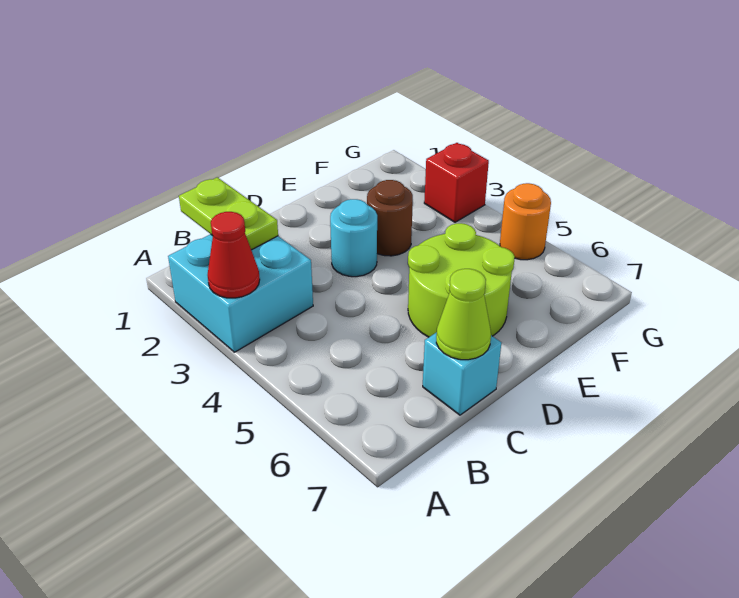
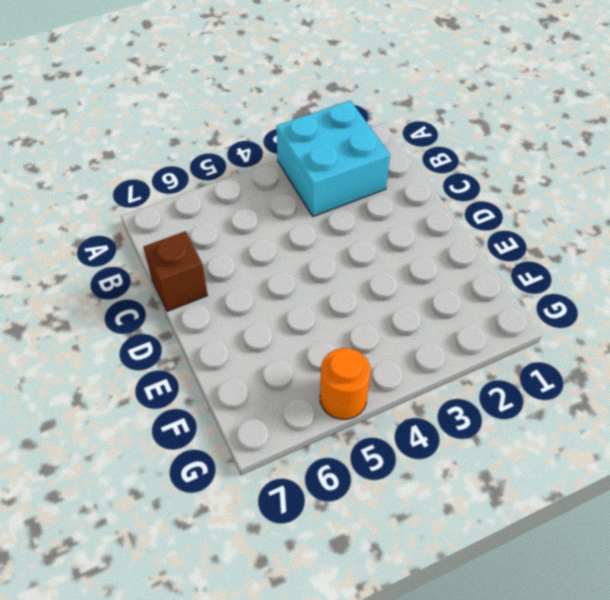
brown 1x1 brick [144,231,208,311] -> cyan 1x1 brick [423,332,501,415]
none -> cyan 1x1 round brick [330,199,377,277]
none -> lime 2x2 round brick [408,223,515,337]

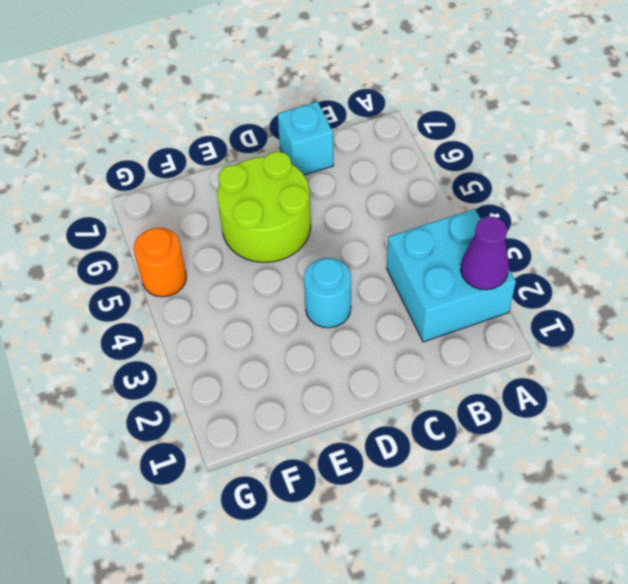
purple 1x1 cone [461,217,509,290] -> none
none -> brown 1x1 round brick [367,180,413,256]
none -> red 1x1 brick [424,143,489,222]

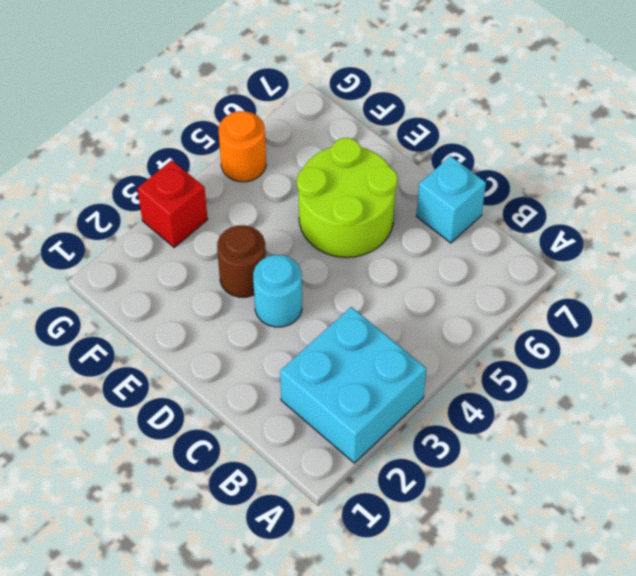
none -> red 1x1 cone [208,212,260,298]
none -> lime 1x2 plate [179,177,278,250]

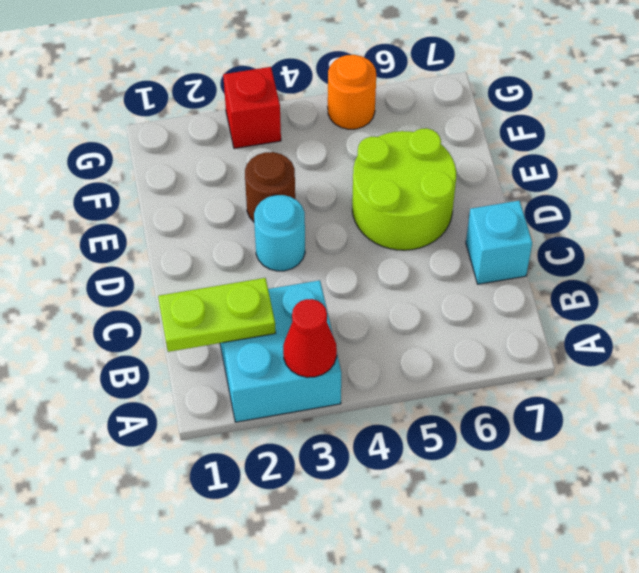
none -> lime 1x1 cone [436,269,491,360]

